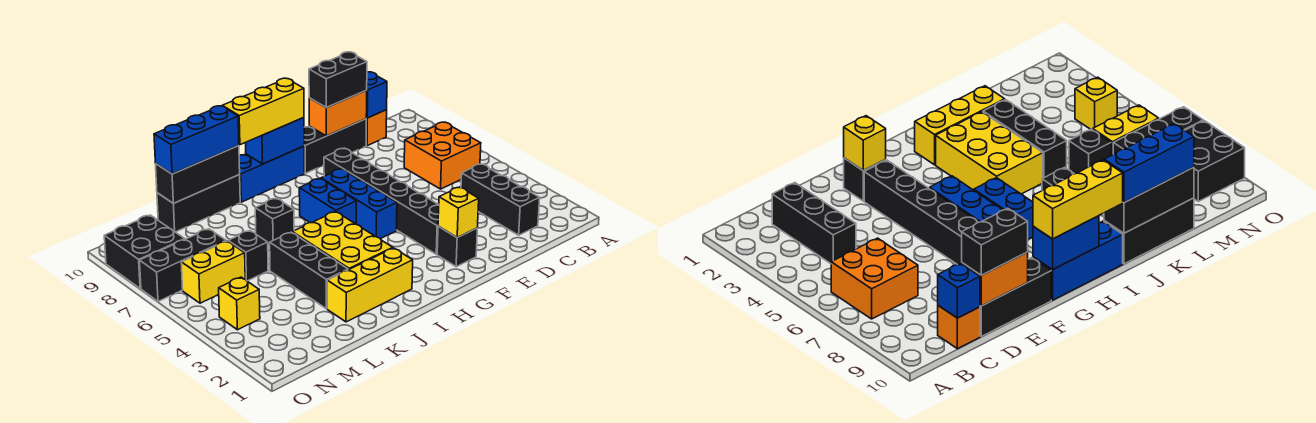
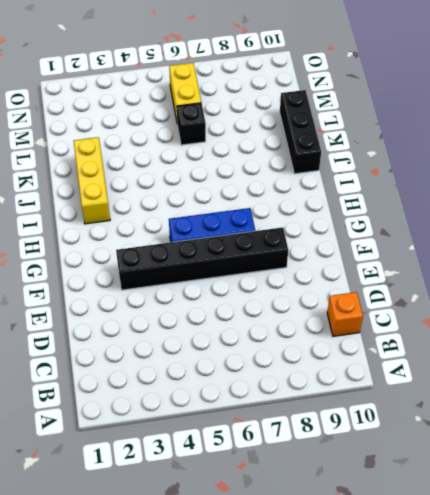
none -> orange 2x2 brick [404,122,481,189]
none -> black 1x3 brick [461,164,540,235]
none -> black 1x3 brick [304,119,366,173]

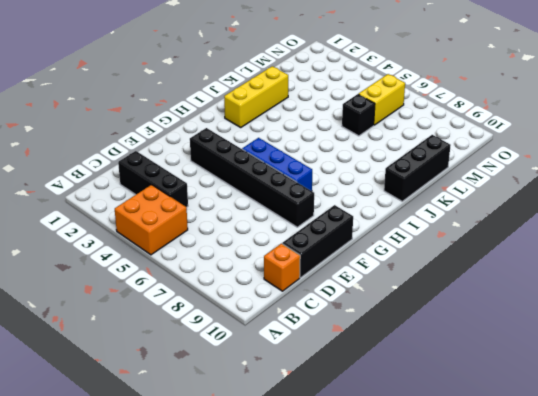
orange 2x2 brick [115,185,188,255] -> orange 2x2 brick moved to [404,122,481,189]
none -> black 1x1 brick [437,226,477,267]
none -> blue 1x3 brick [239,146,304,202]
none -> blue 1x2 brick [299,178,356,224]

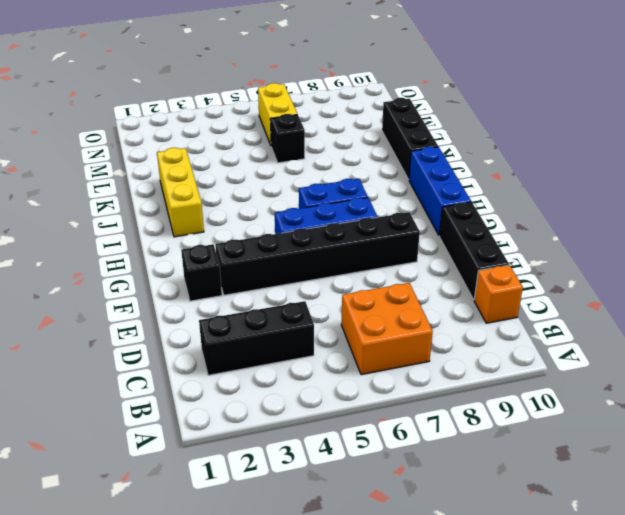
none -> yellow 2x3 brick [292,212,393,270]
none -> black 1x1 brick [255,198,294,245]
none -> black 1x3 brick [270,232,348,309]

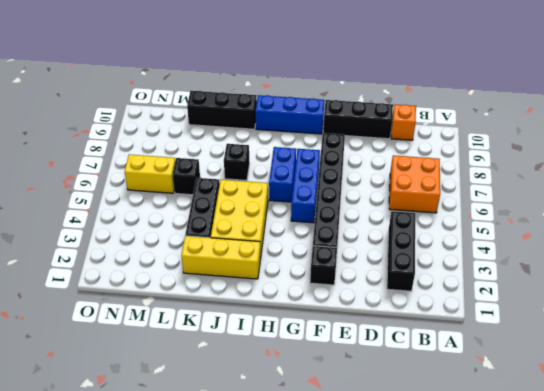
none -> black 1x3 brick [139,229,226,301]
none -> yellow 1x1 brick [219,277,260,330]
none -> black 2x2 brick [104,215,185,289]

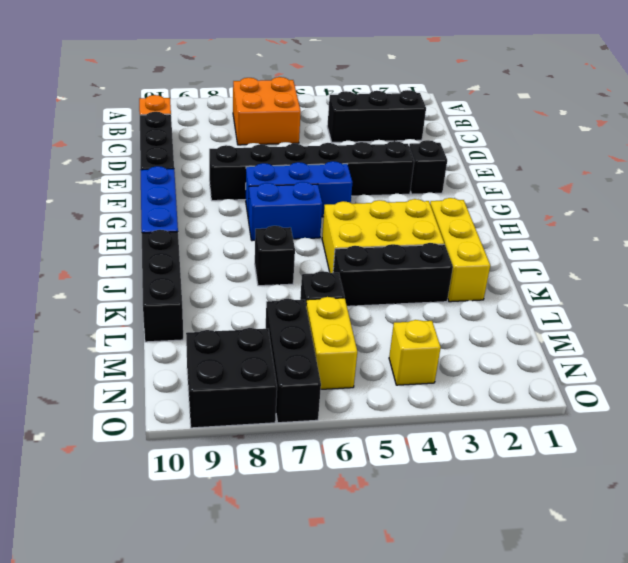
none -> blue 1x1 brick [366,72,387,118]
none -> orange 1x2 brick [309,90,367,136]
none -> yellow 1x1 brick [438,187,479,237]

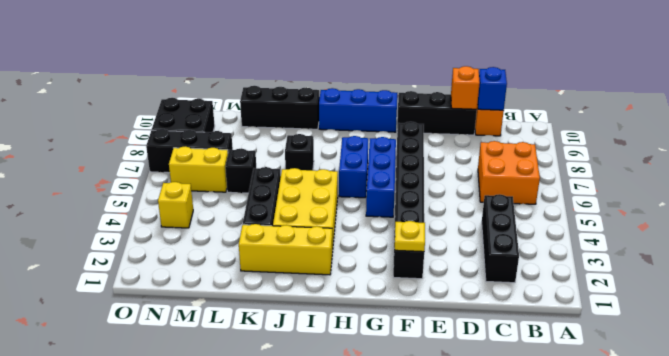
orange 1x1 brick [451,66,480,109] -> orange 1x2 brick [309,90,367,136]
yellow 1x1 plate [394,221,425,252] -> yellow 1x1 brick [438,187,479,237]
none -> blue 1x2 brick [245,118,304,164]
none -> black 1x3 brick [156,146,240,203]
none -> black 1x2 brick [309,52,367,107]

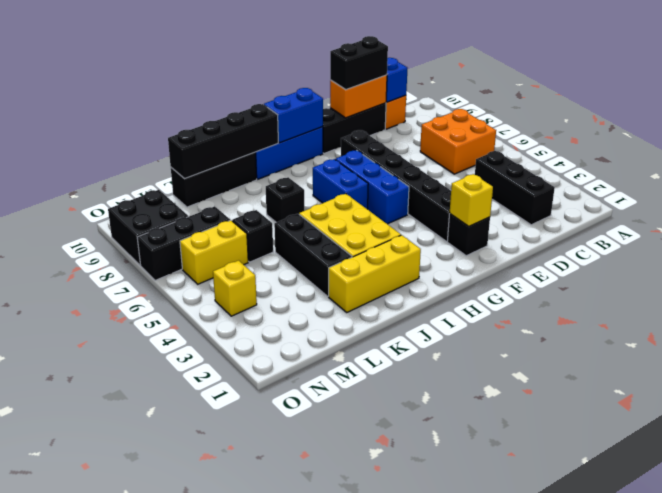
black 1x4 brick [168,104,278,179] -> black 1x3 brick [156,146,240,203]
none -> yellow 1x3 brick [223,78,304,145]
none -> blue 1x3 brick [154,106,239,174]

